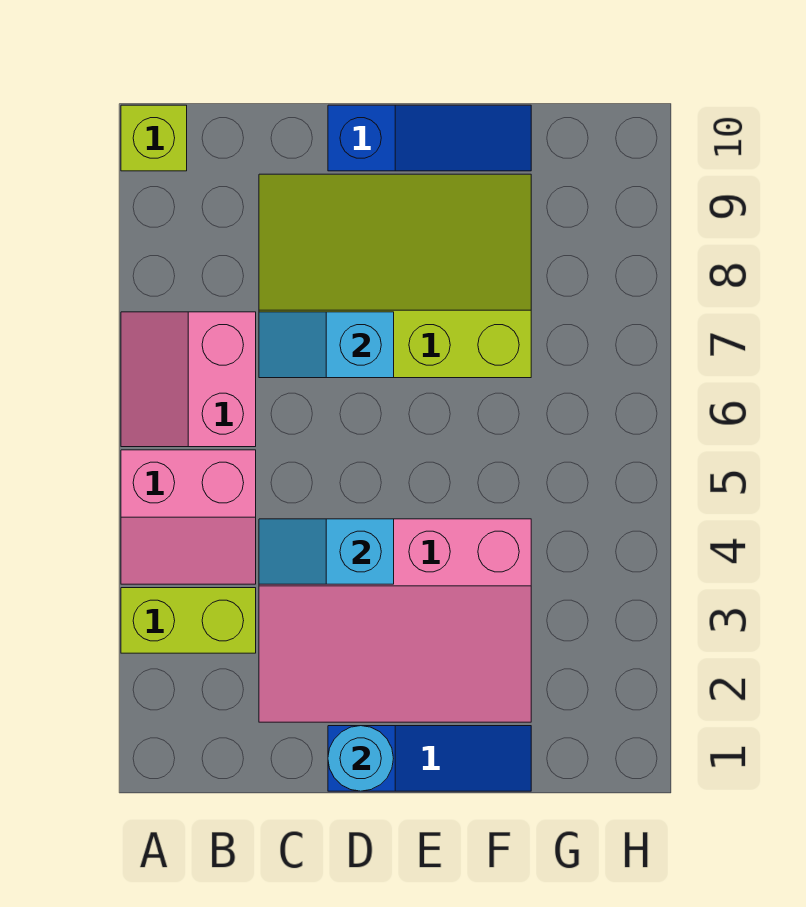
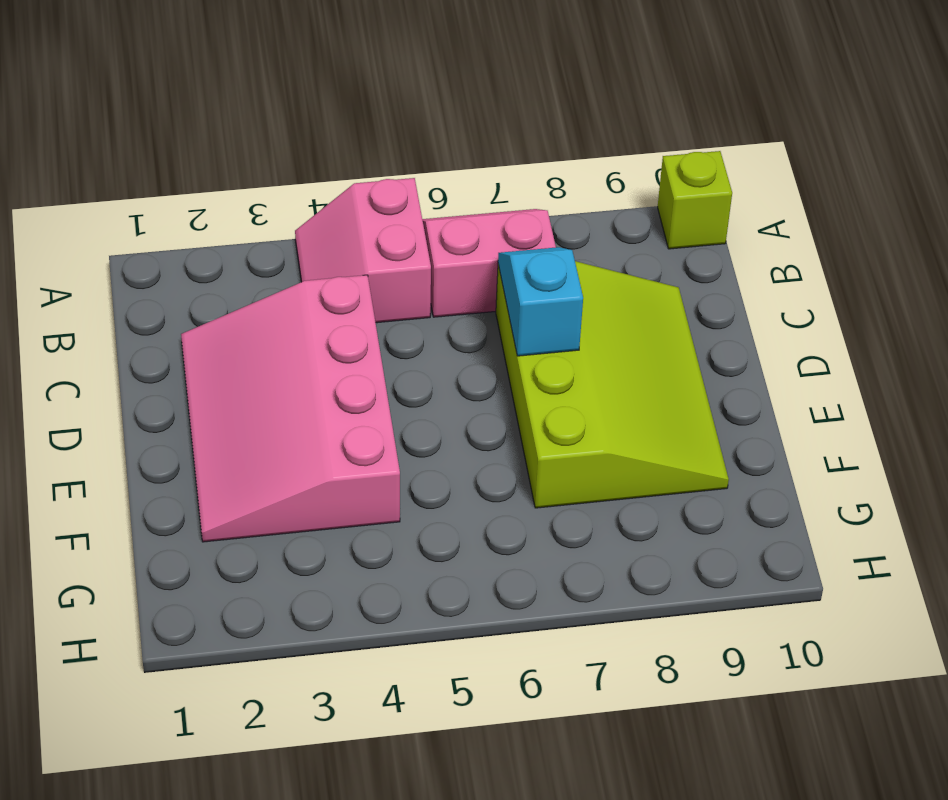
none -> lime 1x2 brick [121,588,256,653]
none -> blue 1x3 slope [328,726,531,791]

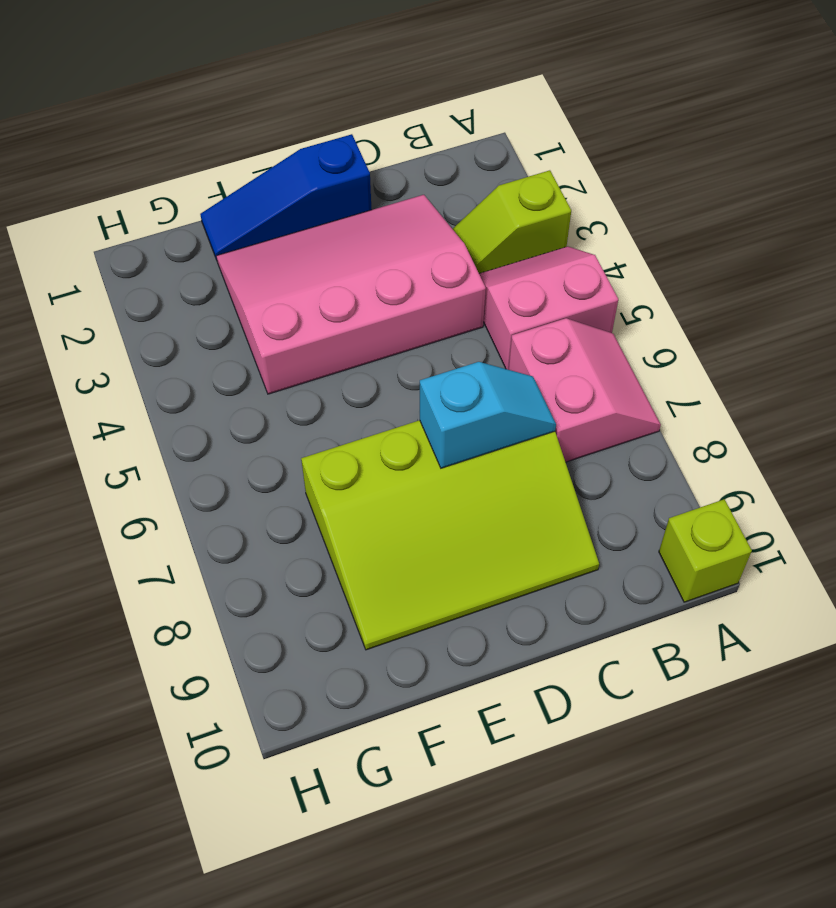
lime 1x2 slope [453,170,571,273] -> lime 1x2 brick [121,588,256,653]
none -> blue 1x3 slope [328,105,531,171]
none -> cyan 1x2 slope [259,519,394,584]

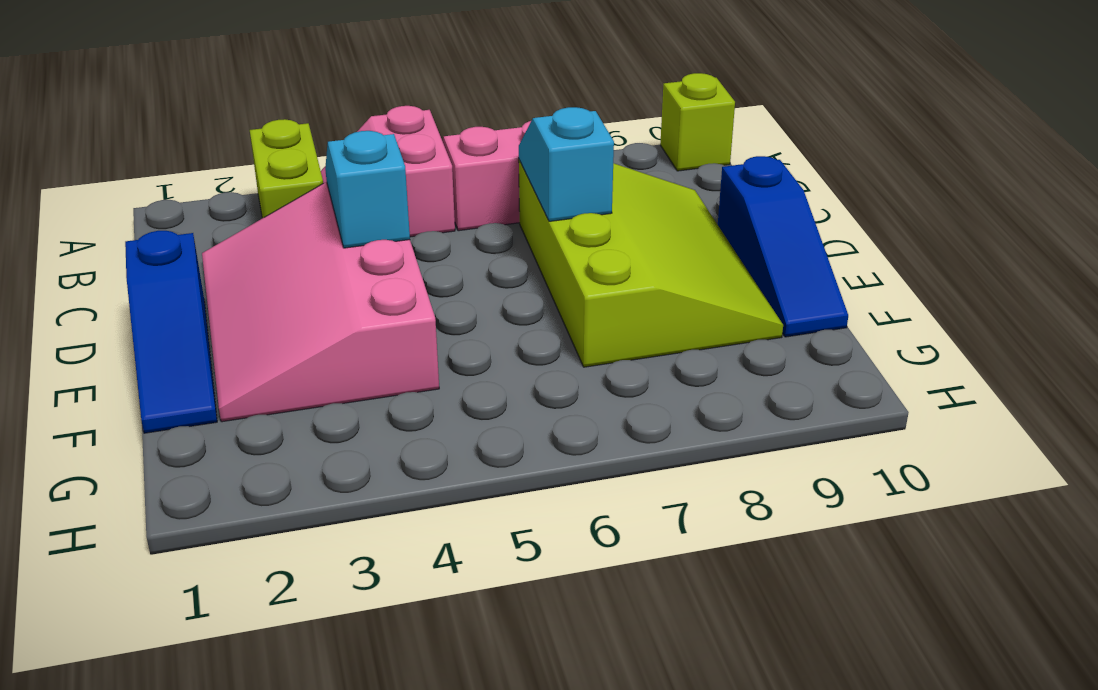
none -> cyan 1x1 round brick [328,726,393,791]

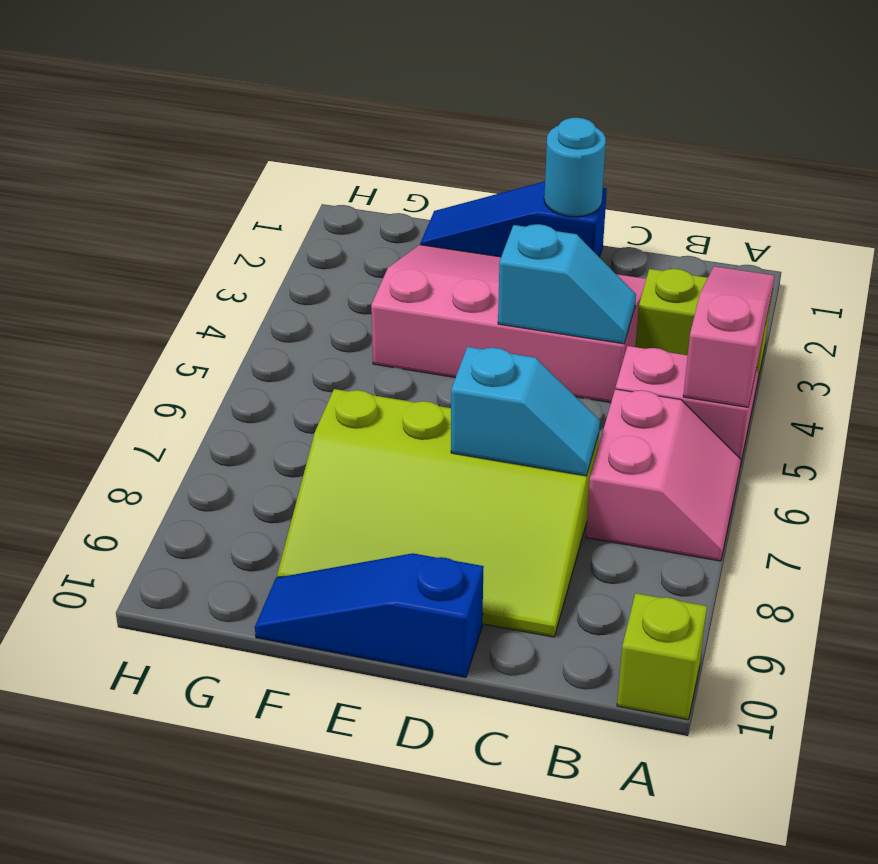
pink 1x3 slope [683,266,775,407] -> none

